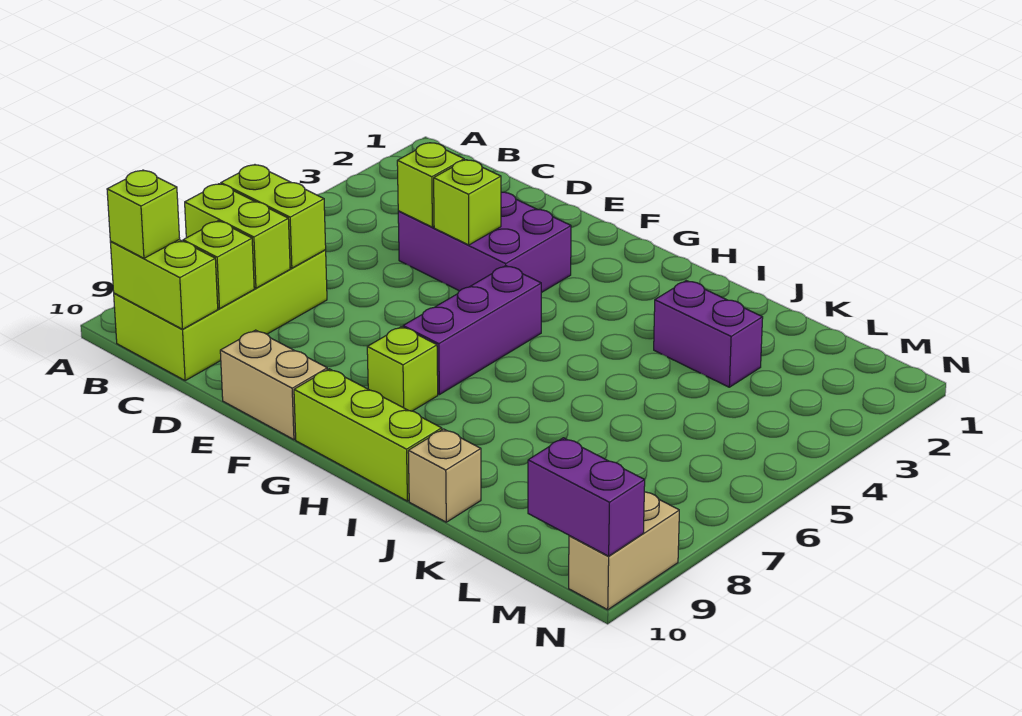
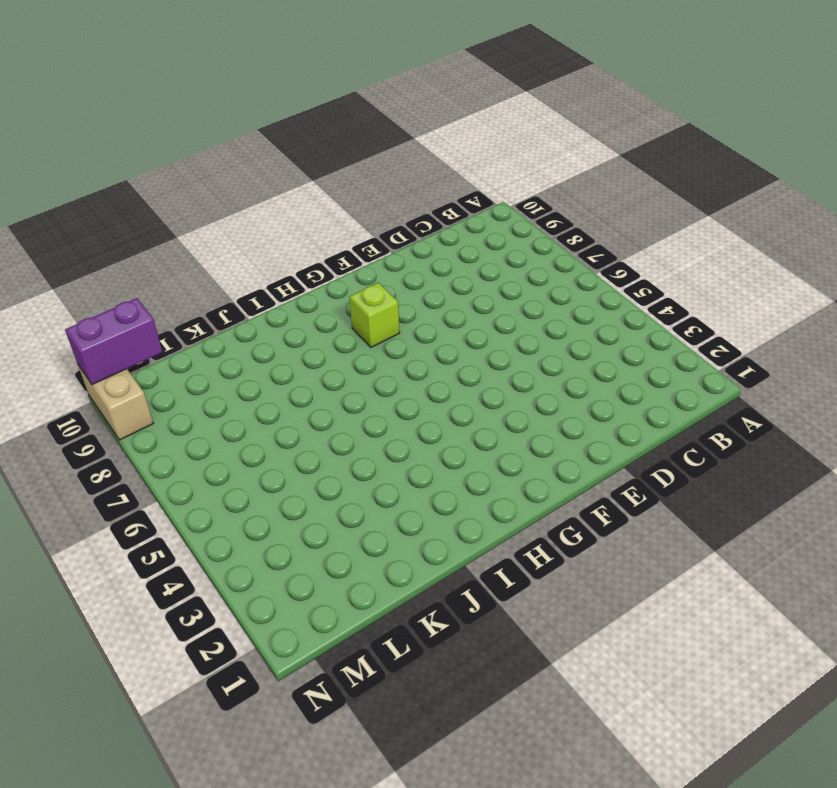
none -> lime 2x4 brick [114,250,327,381]
none -> purple 2x3 brick [398,192,571,293]
none -> tan 1x2 brick [220,330,327,440]

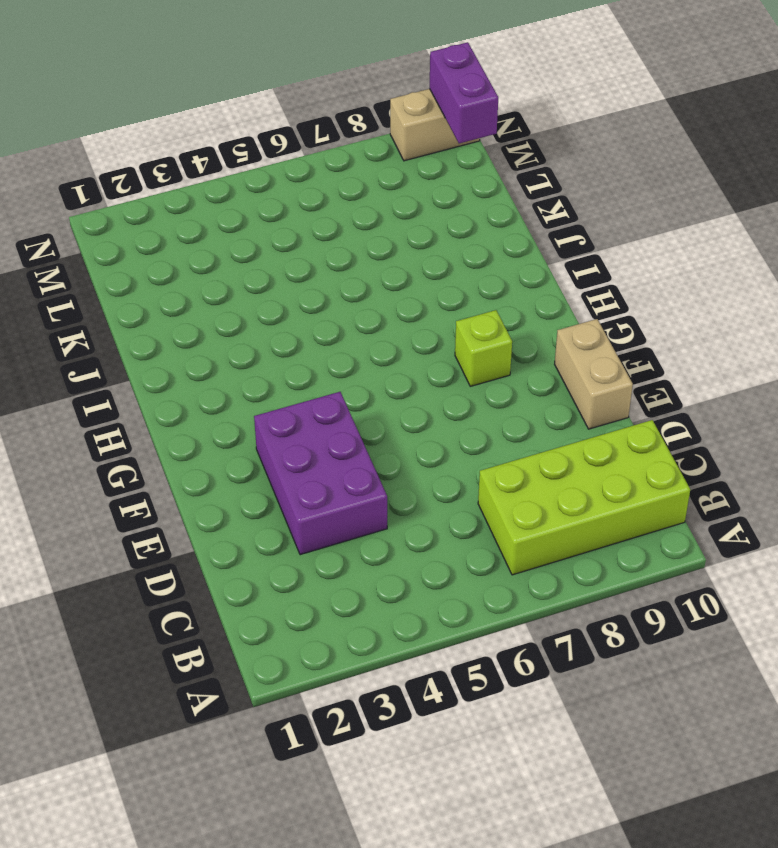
none -> purple 1x3 brick [403,266,541,395]
none -> lime 1x3 brick [294,369,442,501]
none -> purple 1x2 brick [654,281,763,387]

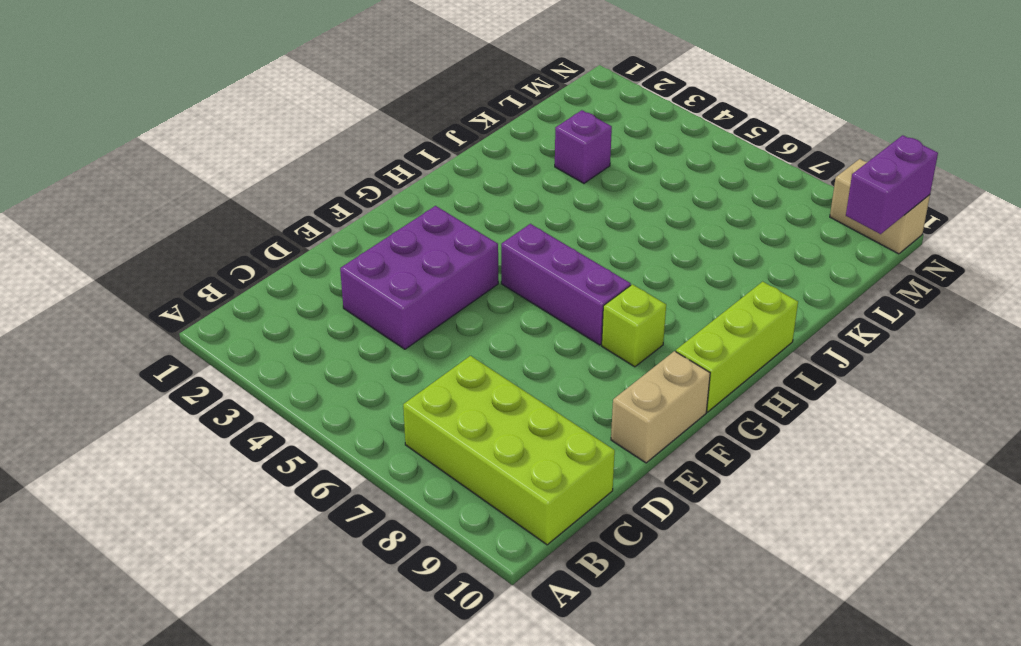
purple 1x1 brick [555,110,612,183] -> purple 1x2 brick [654,281,763,387]
none -> tan 1x1 brick [408,429,481,522]
none -> lime 1x2 brick [221,165,326,268]
none -> lime 1x2 brick [185,184,290,288]

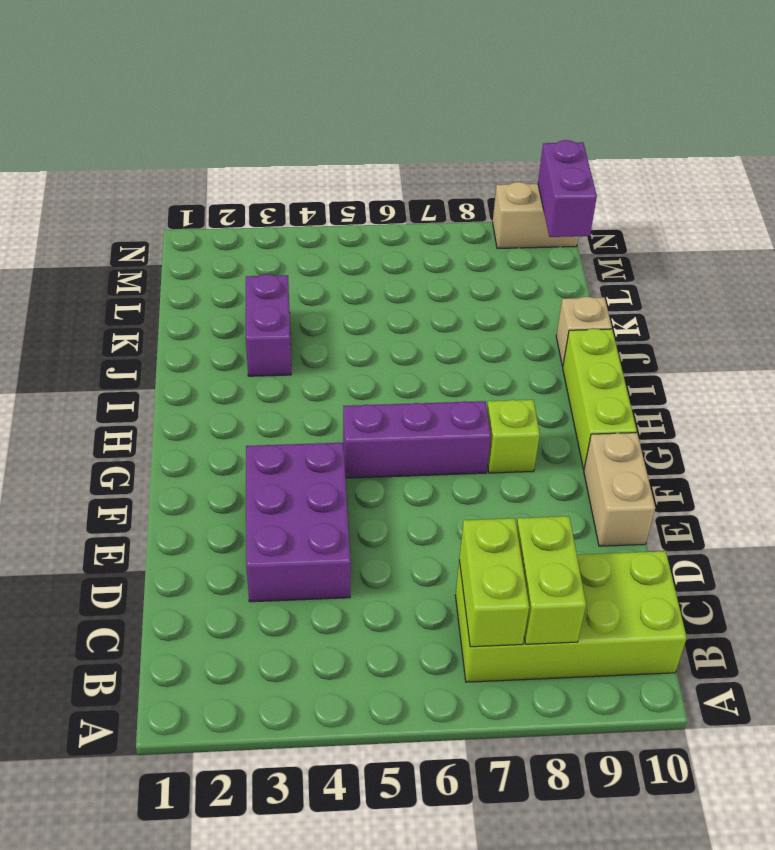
none -> lime 1x2 brick [110,240,218,329]
none -> lime 1x1 brick [183,221,254,309]
none -> lime 1x1 brick [397,143,464,227]

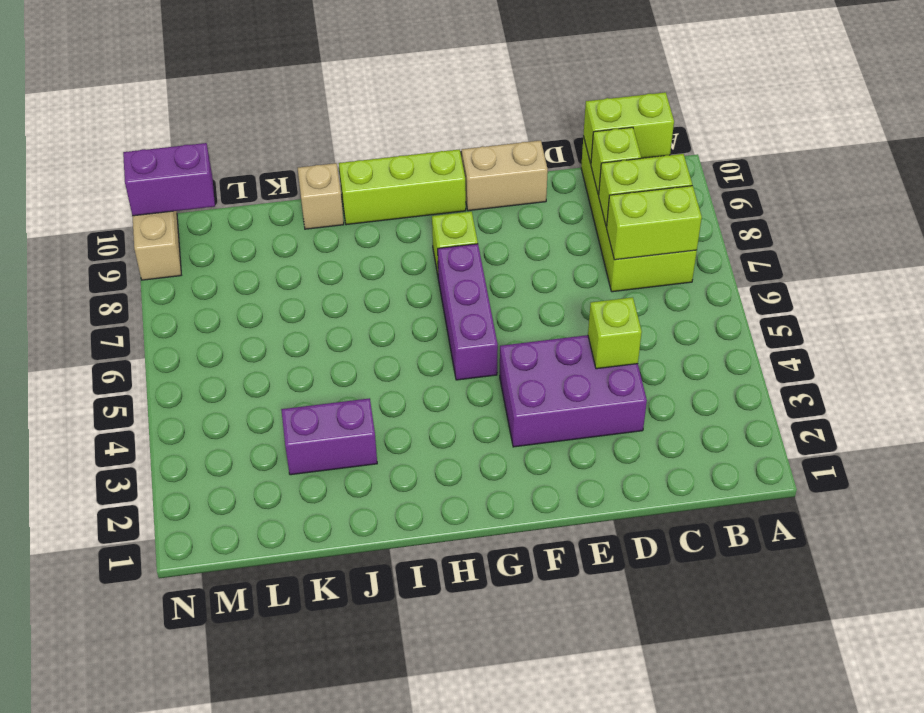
none -> lime 1x1 brick [434,160,501,245]
none -> lime 1x1 brick [107,170,180,258]

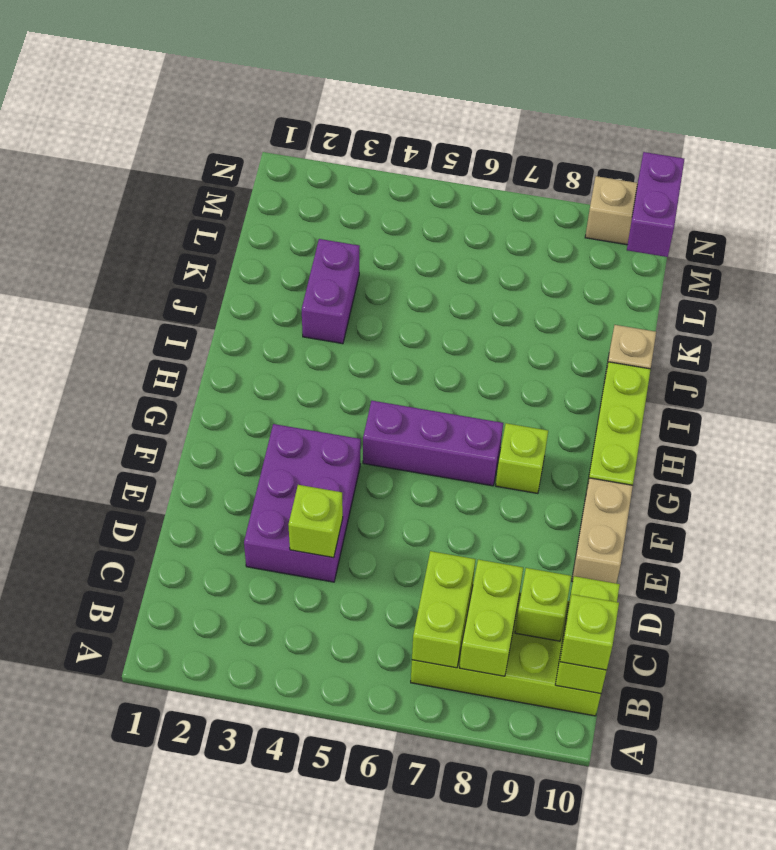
none -> lime 1x1 brick [434,160,501,245]

